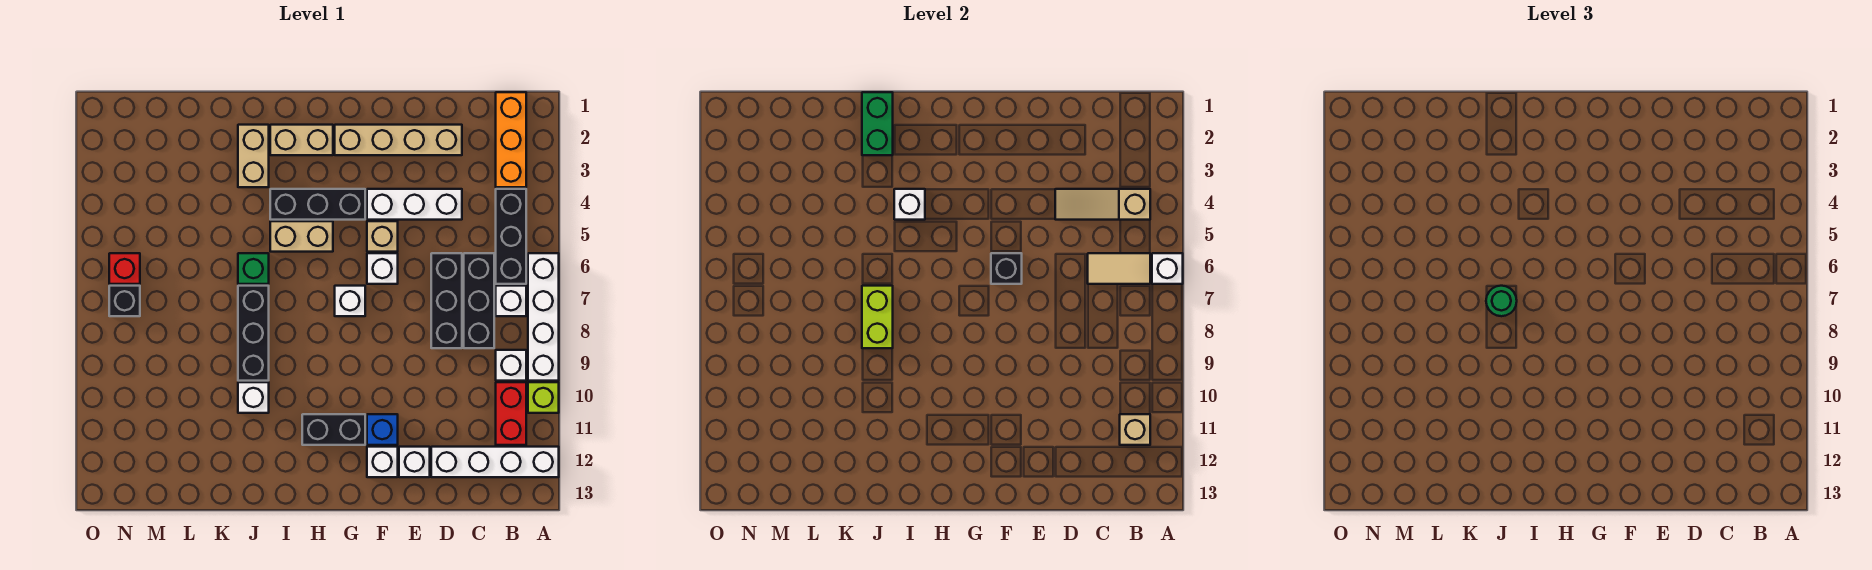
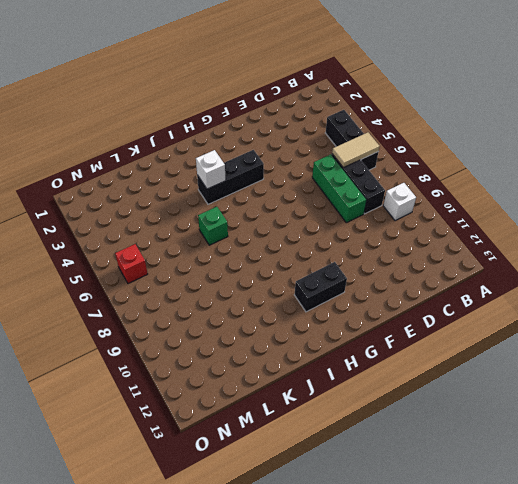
green 1x3 brick [312,154,367,223] -> black 1x3 brick [431,253,462,348]
none -> white 1x4 brick [528,253,559,381]
none -> lime 1x1 brick [528,382,559,413]
none -> white 1x4 brick [431,447,559,477]
none -> orange 1x3 brick [496,92,526,187]

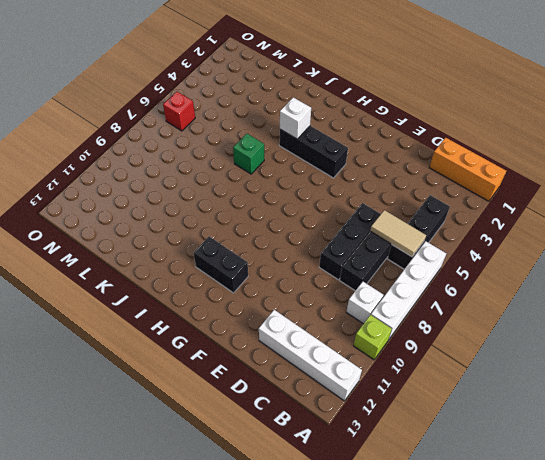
orange 1x3 brick [429,138,506,201] -> orange 1x3 brick turned to [496,92,526,187]
none -> white 1x1 brick [496,286,526,316]
none -> red 1x2 brick [496,382,526,445]
none -> tan 1x4 brick [335,125,462,155]
none -> white 1x3 brick [367,189,462,220]

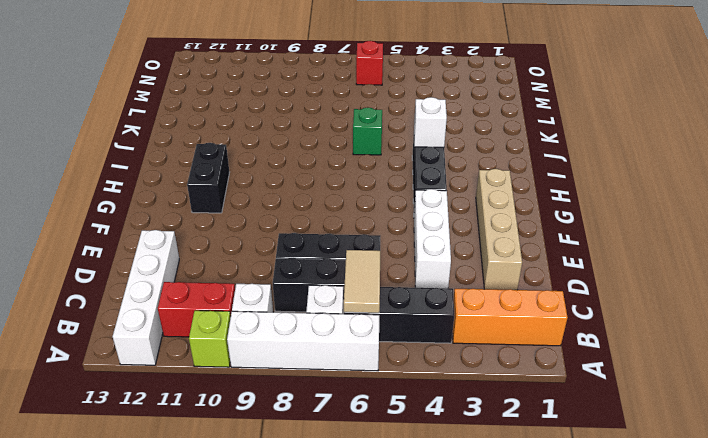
none -> white 1x1 brick [399,447,430,477]
none -> tan 1x1 brick [367,221,398,252]
none -> white 1x1 brick [367,253,398,284]
none -> blue 1x1 brick [367,414,398,445]

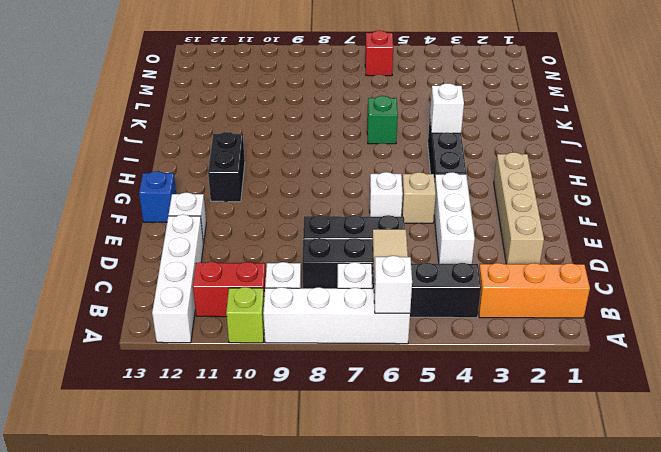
blue 1x1 brick [139,171,176,222] -> blue 1x1 brick moved to [367,414,398,445]
none -> white 1x1 brick [367,447,398,477]
none -> white 1x1 brick [335,286,365,316]
none -> tan 1x2 brick [270,125,333,155]
none -> tan 1x2 brick [270,221,333,252]

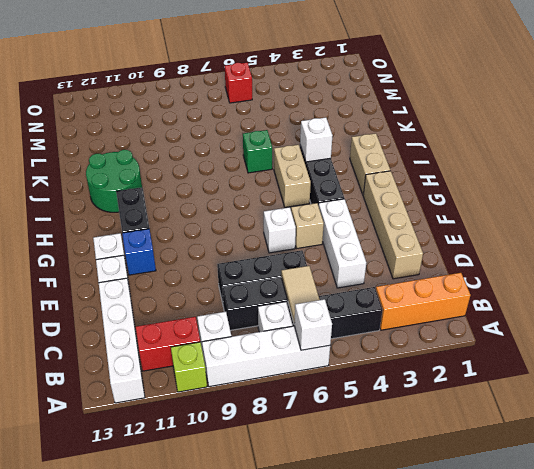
green 2x2 round brick [86,150,142,212] -> none
none -> white 1x1 brick [335,286,365,316]
none -> tan 1x2 brick [238,125,269,187]
none -> black 1x3 brick [238,286,269,381]
none -> white 1x1 brick [238,382,269,413]

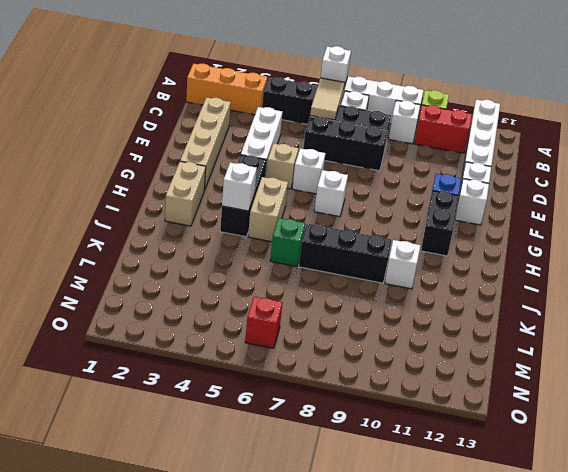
none -> tan 1x2 brick [238,125,269,187]
none -> black 1x1 brick [109,286,140,316]
none -> tan 1x3 slope [1055,189,1150,220]
none -> tan 1x1 brick [1120,414,1150,445]

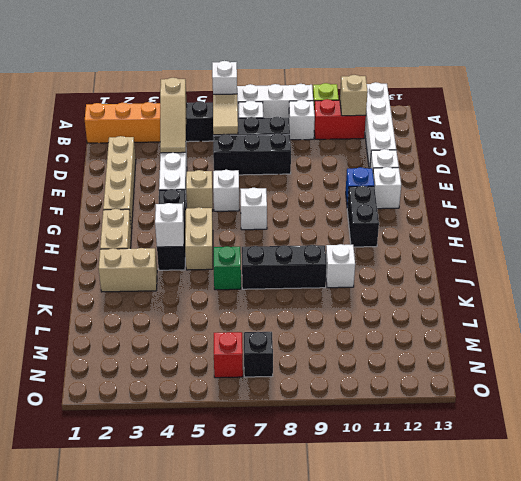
none -> black 1x1 brick [991,253,1022,284]
none -> green 1x2 brick [862,92,893,155]
none -> lime 1x2 brick [862,286,893,348]
none -> green 1x1 round brick [1486,286,1517,316]

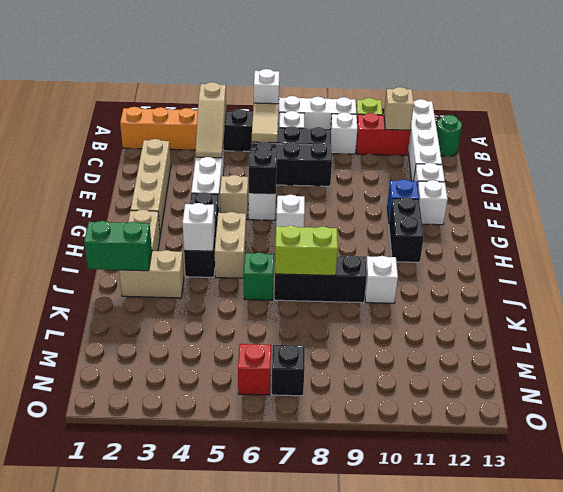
green 1x1 round brick [436,115,462,156] -> green 1x1 round brick moved to [1486,286,1517,316]

